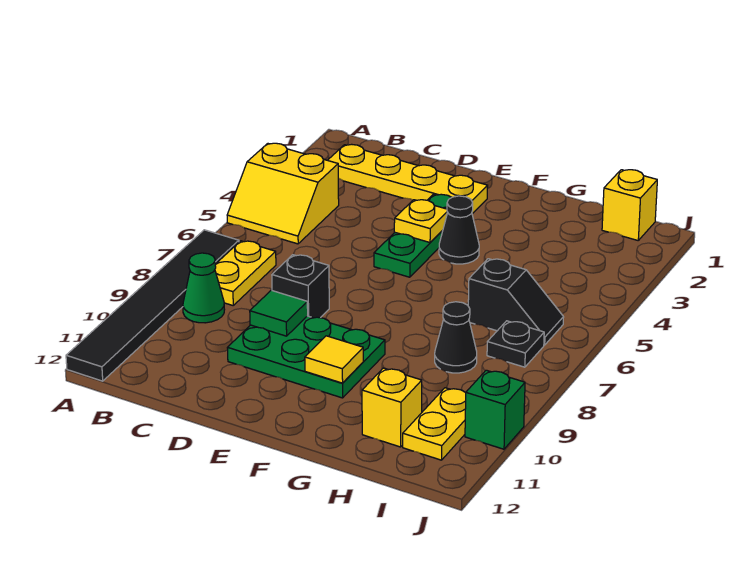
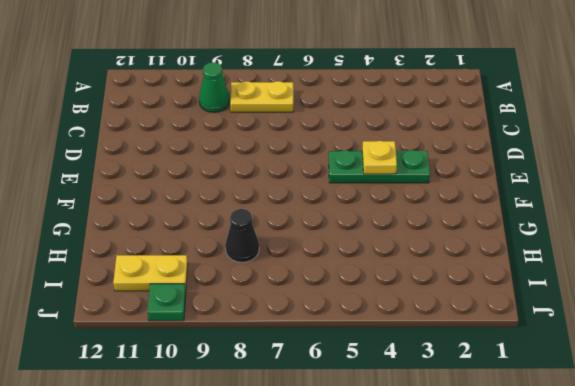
green 1x1 plate [148,284,186,321] -> green 1x1 brick [465,370,525,449]
none -> yellow 2x2 slope [227,143,339,244]
none -> black 1x6 tile [66,230,239,381]
none -> yellow 1x4 plate [328,144,488,214]

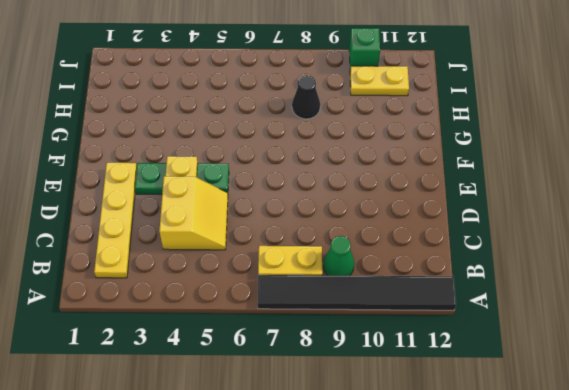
yellow 2x2 slope [159,176,228,250] -> yellow 2x2 slope moved to [227,143,339,244]
none -> black 1x1 brick [272,255,329,318]
none -> green 2x3 plate [227,316,385,398]
none -> black 1x1 cone [439,196,479,264]

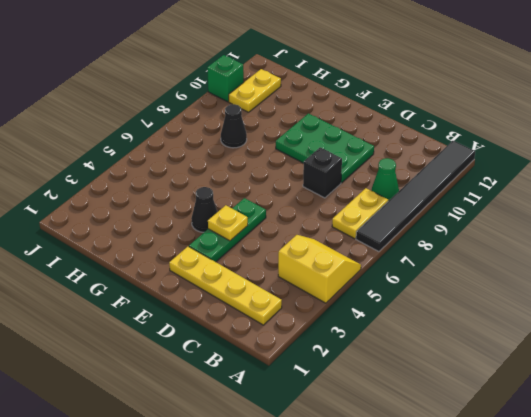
none -> black 1x2 slope [468,259,564,345]
none -> yellow 1x1 brick [362,368,422,447]
none -> yellow 1x1 brick [602,170,657,240]

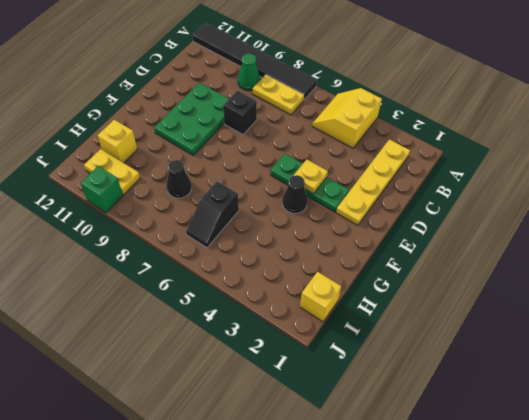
none -> black 1x1 plate [487,321,544,367]
none -> green 1x1 tile [250,290,308,336]
none -> yellow 1x1 tile [305,336,363,383]

